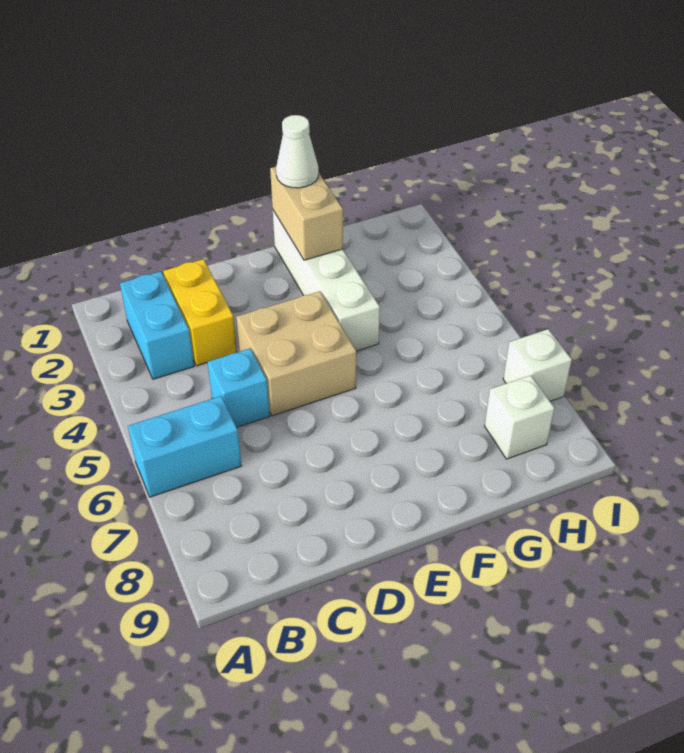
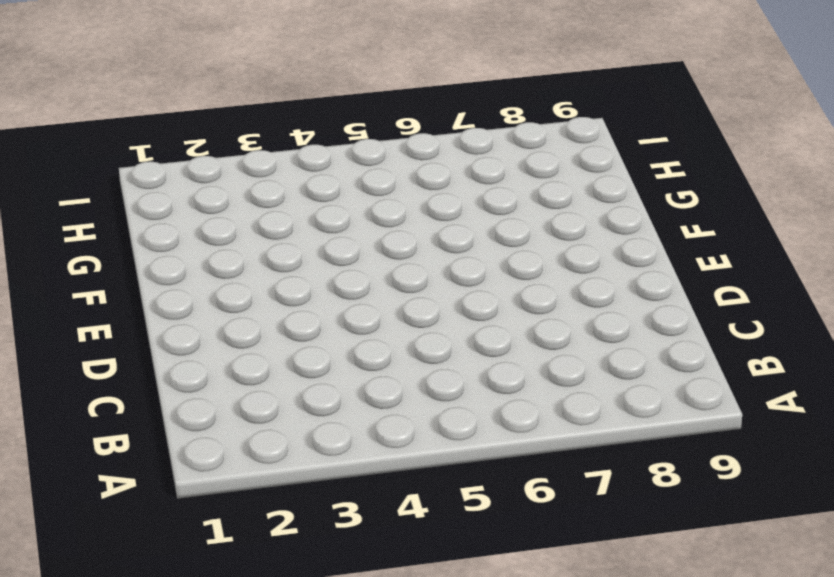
none -> cyan 1x2 brick [128,396,241,497]
none -> cyan 1x2 brick [120,271,194,379]

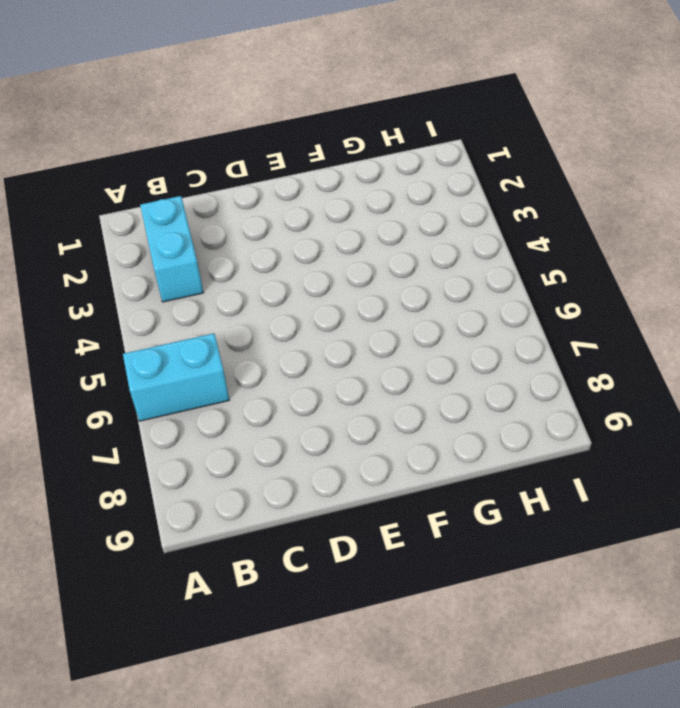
none -> yellow 1x2 brick [163,259,237,366]
none -> cyan 1x1 brick [207,349,270,427]

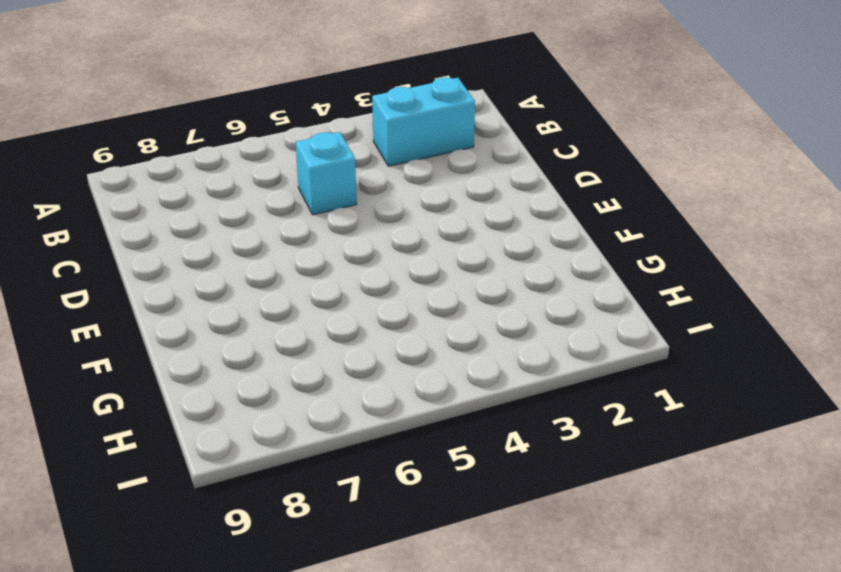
none -> cyan 1x2 brick [128,396,241,497]
none -> yellow 1x2 brick [163,259,237,366]

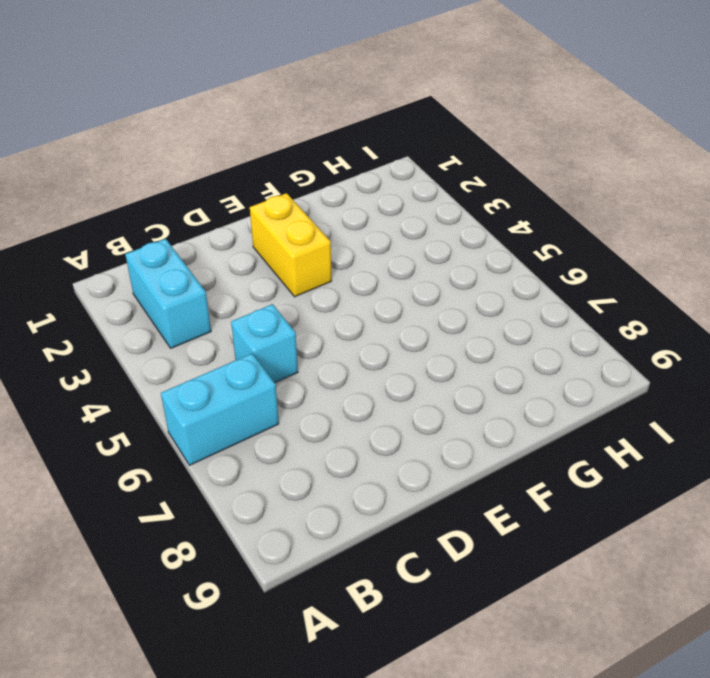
yellow 1x2 brick [250,193,332,297] -> yellow 1x2 brick moved to [163,259,237,366]
none -> tan 2x2 brick [236,291,356,416]
none -> white 1x4 brick [273,210,380,351]

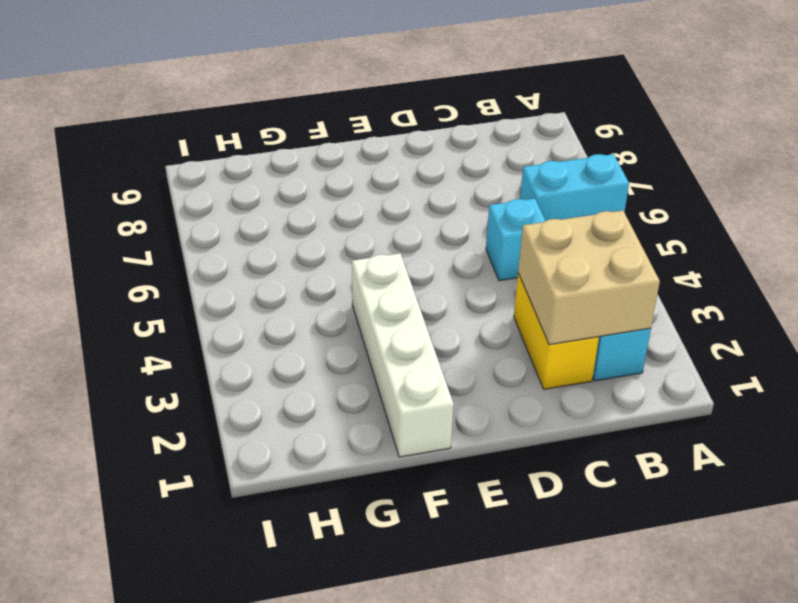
tan 2x2 brick [518,211,660,345] -> tan 2x2 brick moved to [236,291,356,416]
none -> white 1x1 brick [485,375,554,459]
none -> white 1x1 brick [503,329,572,401]

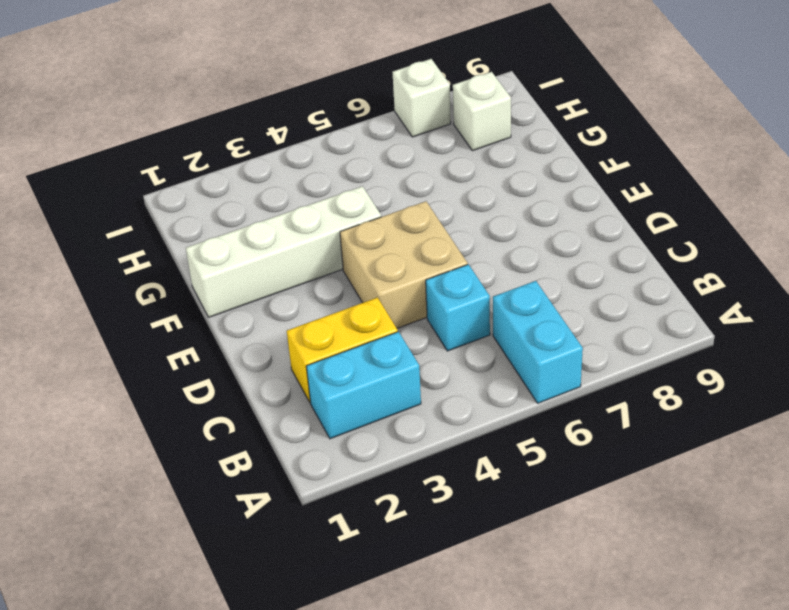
none -> tan 1x2 brick [270,167,343,260]
none -> white 1x1 cone [276,115,318,188]

